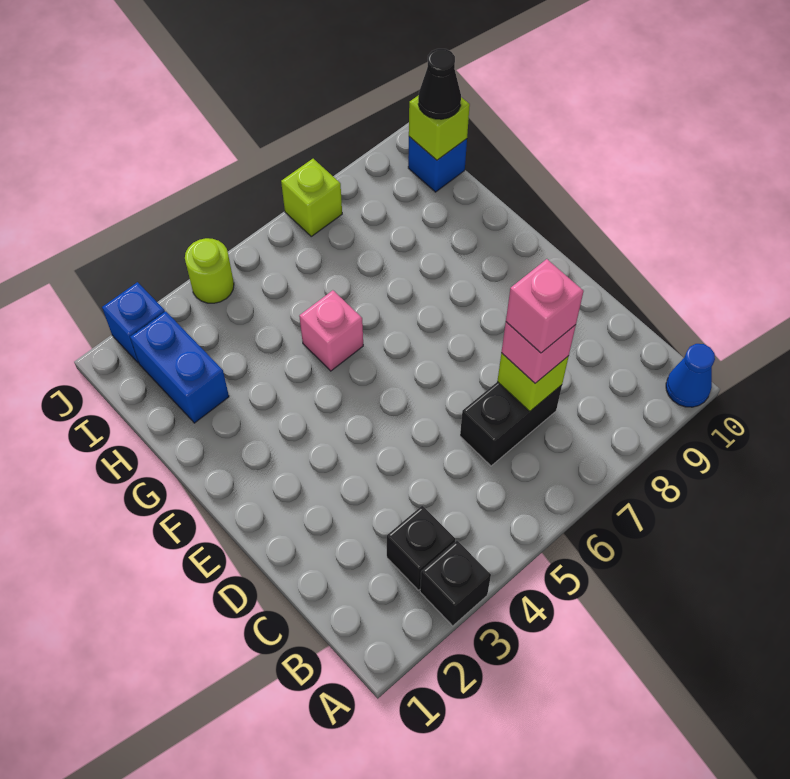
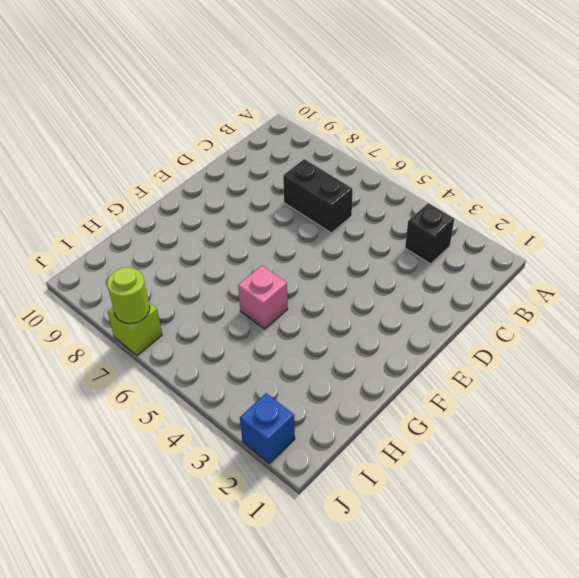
lime 1x1 round brick [107,268,150,324] -> lime 1x1 round brick moved to [185,238,234,303]
none -> black 1x1 brick [420,541,491,626]
none -> blue 1x1 cone [666,344,715,407]
none -> blue 1x2 brick [130,311,229,423]

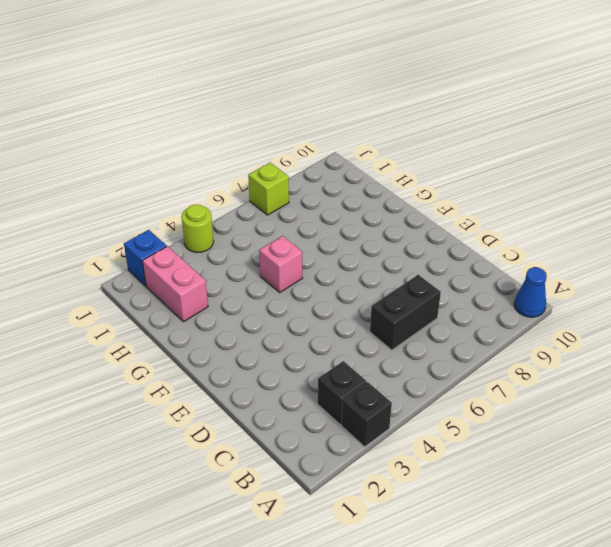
pink 1x2 brick [142,246,208,322] -> blue 1x2 brick [130,311,229,423]
none -> blue 1x1 brick [408,137,467,192]
none -> lime 1x1 brick [497,353,569,411]
none -> lime 1x1 brick [409,95,470,160]

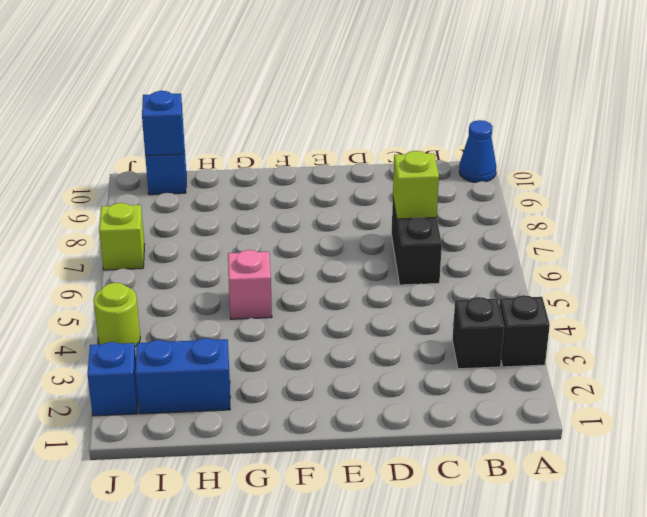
blue 1x1 brick [142,91,184,156] -> lime 1x1 brick [409,95,470,160]
none -> pink 1x1 brick [501,322,576,383]
none -> black 1x1 cone [418,49,461,119]
none -> pink 1x1 brick [506,259,584,353]

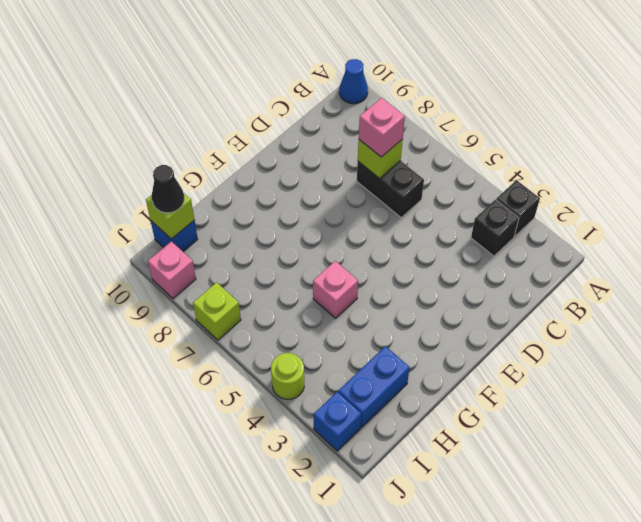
pink 1x1 brick [148,241,196,299] -> pink 1x1 brick moved to [506,259,584,353]

